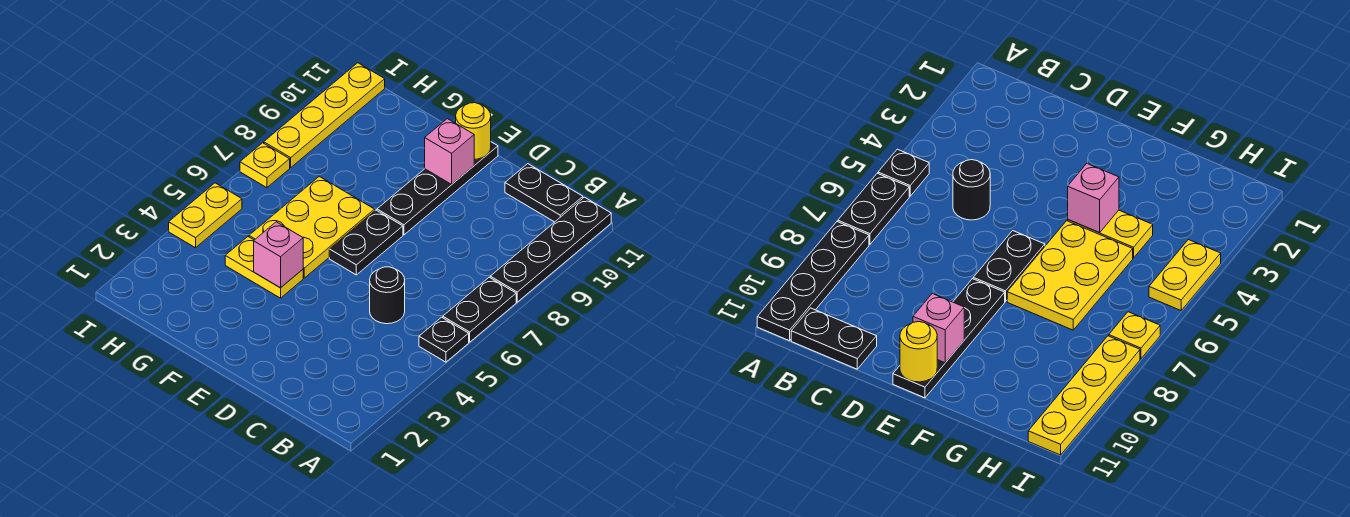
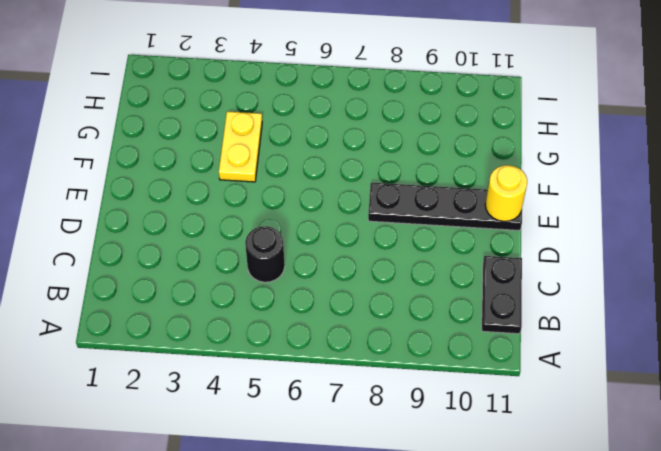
none -> black 1x1 plate [419,317,469,362]
none -> black 1x2 plate [443,277,516,342]
none -> black 1x4 plate [490,197,611,302]

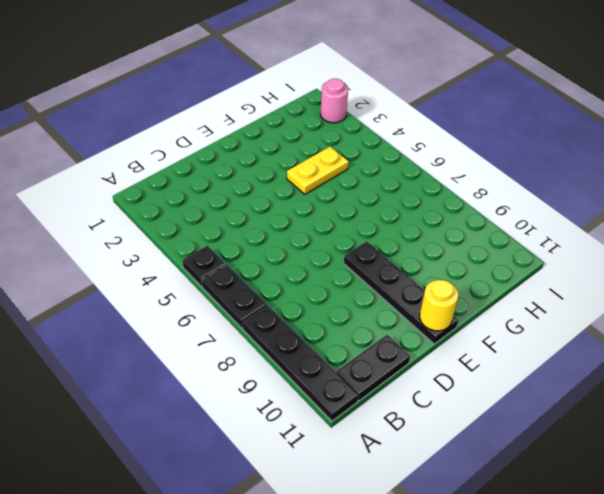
pink 1x1 round brick [320,79,348,123] -> none
none -> black 1x1 round brick [370,267,405,324]
none -> black 1x2 plate [329,210,403,275]
none -> yellow 2x3 plate [249,176,375,278]

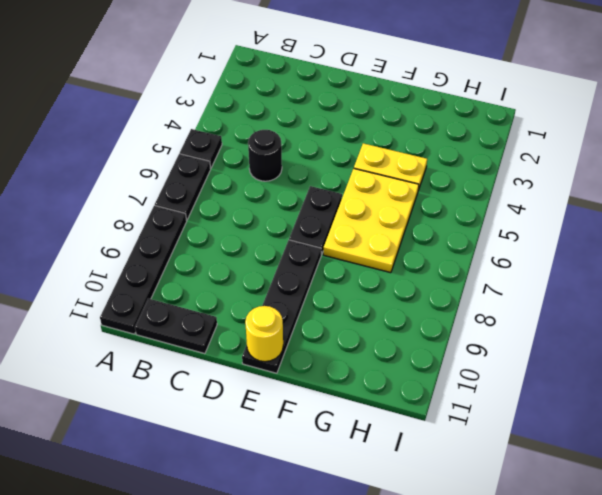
none -> yellow 1x2 plate [169,183,242,248]
none -> yellow 1x1 plate [240,143,290,188]
none -> yellow 1x4 plate [264,63,385,168]

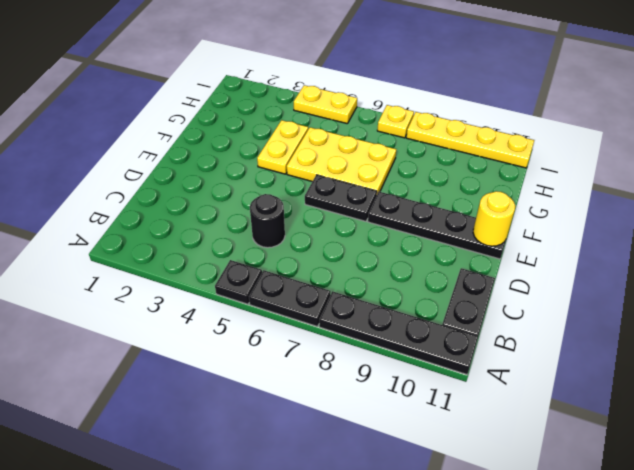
none -> pink 1x1 brick [425,119,474,184]
none -> pink 1x1 brick [254,222,303,288]

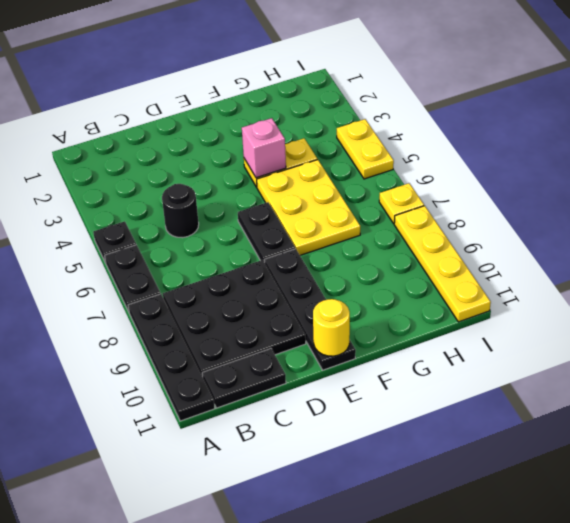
black 3x3 plate [163,260,306,377] -> none
none -> pink 1x1 brick [425,119,474,184]

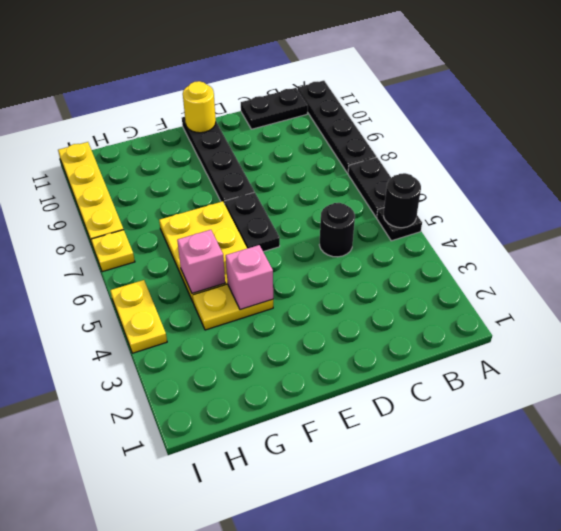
black 1x1 round brick [384,173,421,228] -> none
pink 1x1 brick [177,230,225,293] -> pink 1x1 brick moved to [425,119,474,184]

